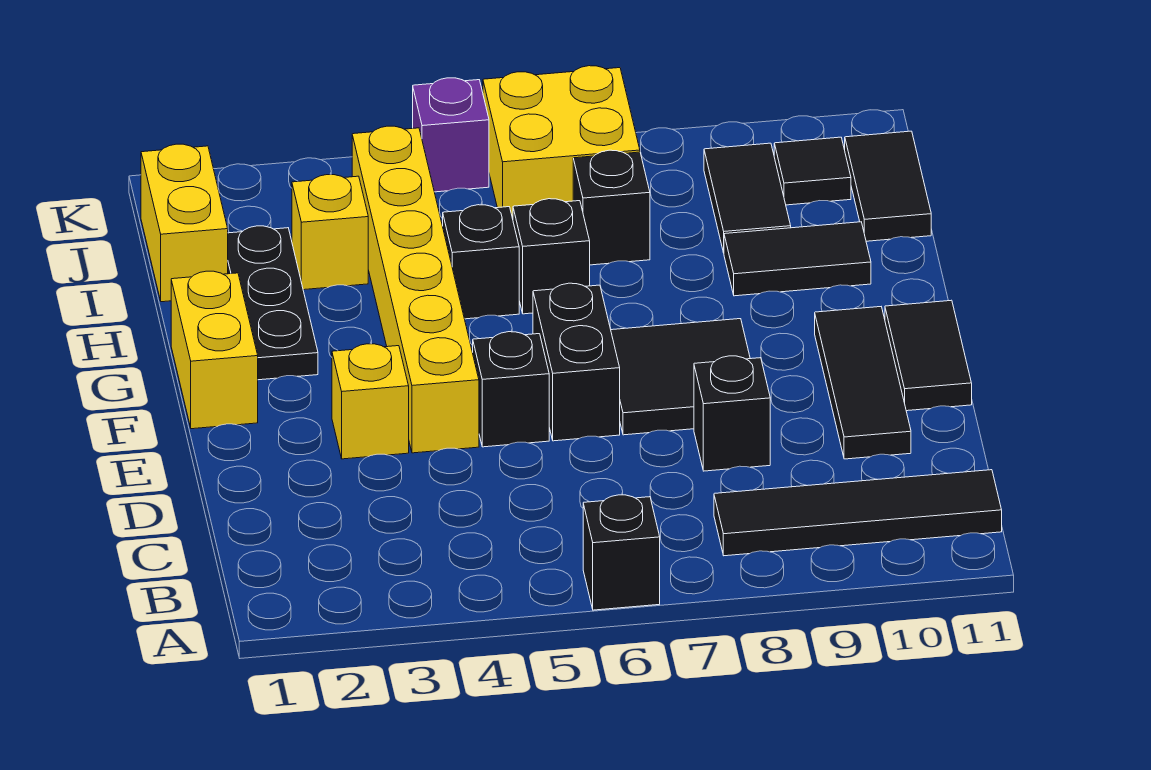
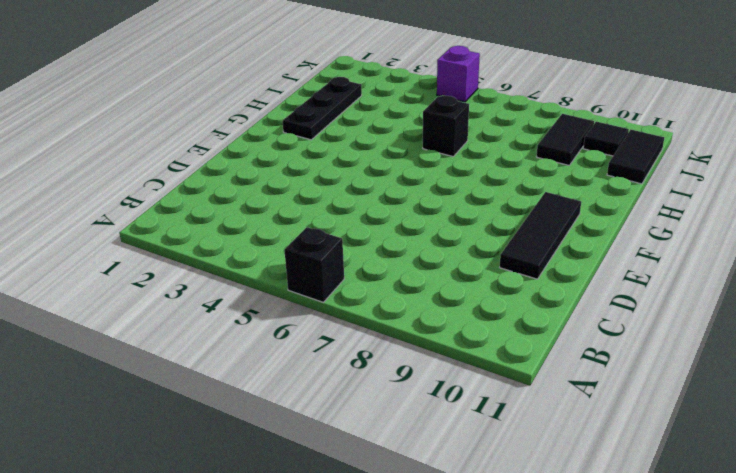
none -> black 1x4 tile [714,470,1002,556]
none -> black 1x1 brick [694,356,770,471]
none -> yellow 1x1 brick [332,344,409,459]

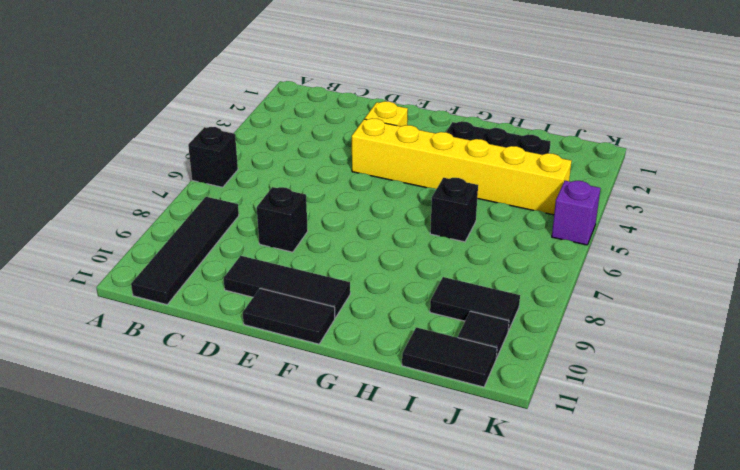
none -> black 1x1 brick [473,332,549,447]
none -> black 1x2 brick [533,283,620,441]
none -> black 2x2 tile [611,319,750,435]

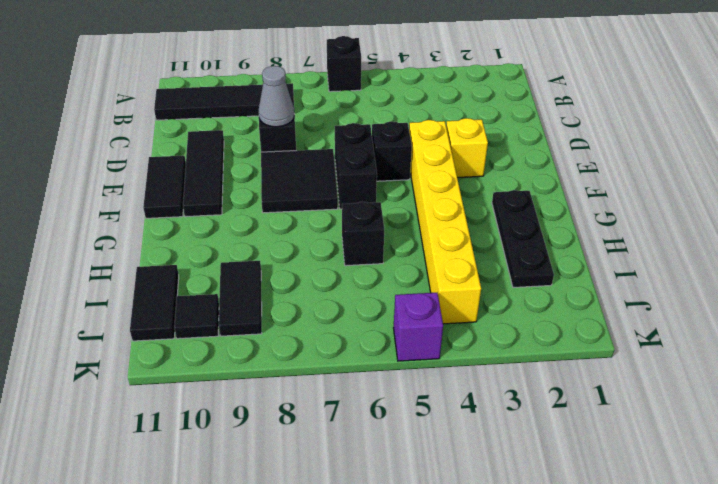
grey 1x1 cone [258,66,294,127] -> none
none -> yellow 1x2 brick [171,271,258,429]
none -> black 1x1 brick [443,205,519,319]
none -> black 1x2 tile [724,222,871,296]

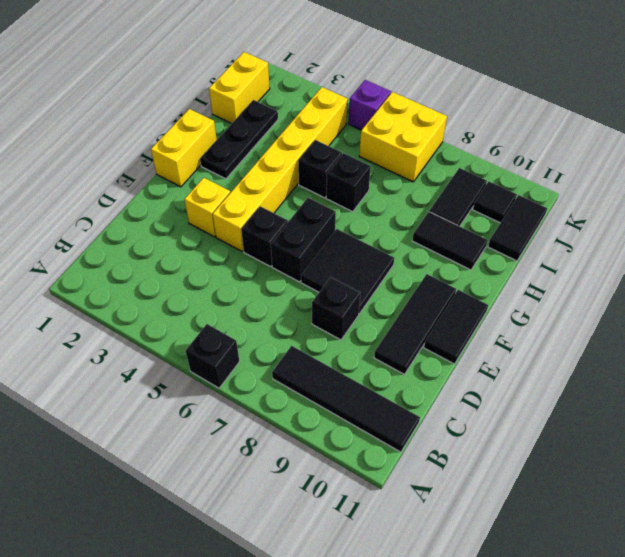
none -> yellow 1x1 brick [292,175,368,290]
none -> black 1x1 brick [573,150,650,265]

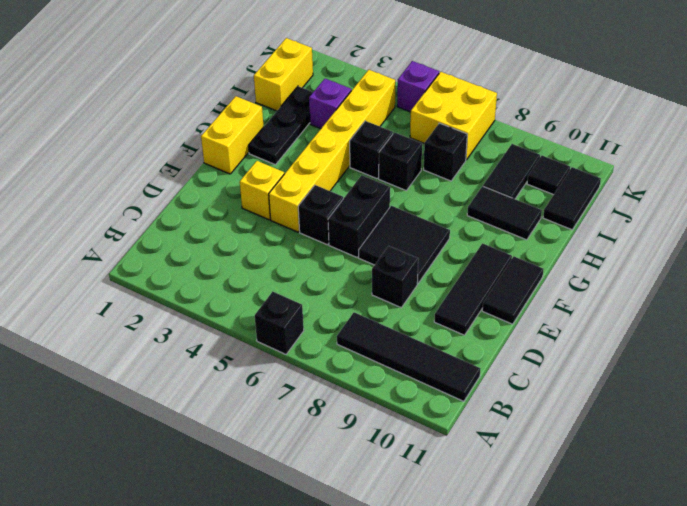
purple 1x1 brick [309,79,351,129] -> yellow 1x1 brick [292,175,368,290]

